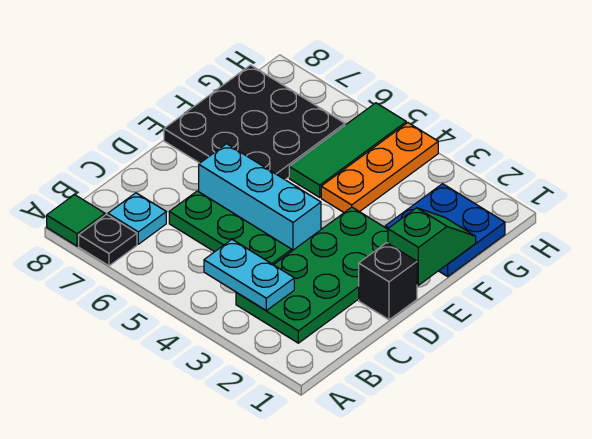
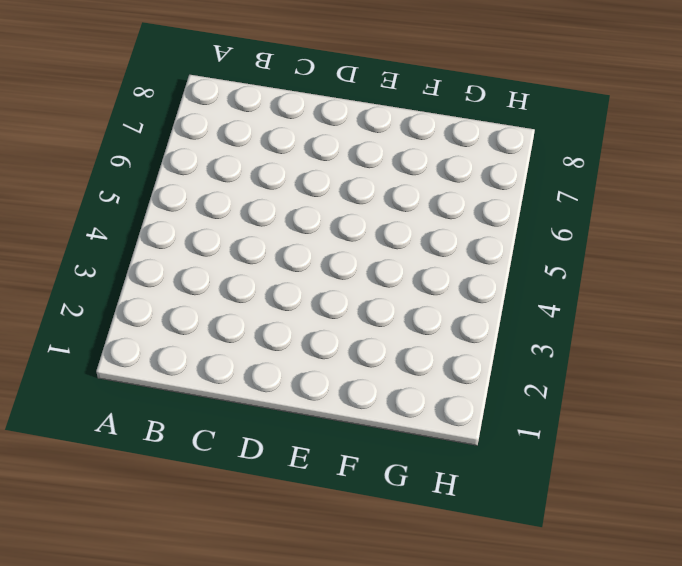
none -> black 1x1 plate [79,214,137,266]
none -> green 1x1 tile [47,195,105,246]
none -> green 2x4 plate [236,207,388,343]

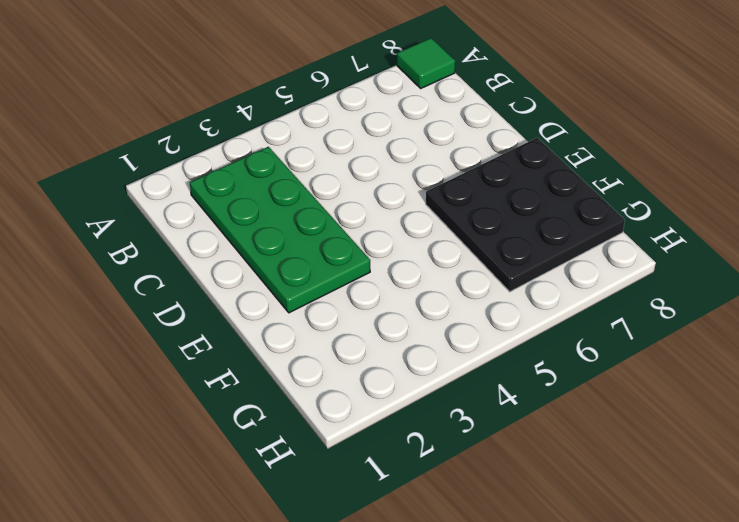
none -> black 1x1 plate [79,214,137,266]
none -> cyan 1x1 plate [108,193,166,244]
none -> green 1x3 plate [169,191,292,265]

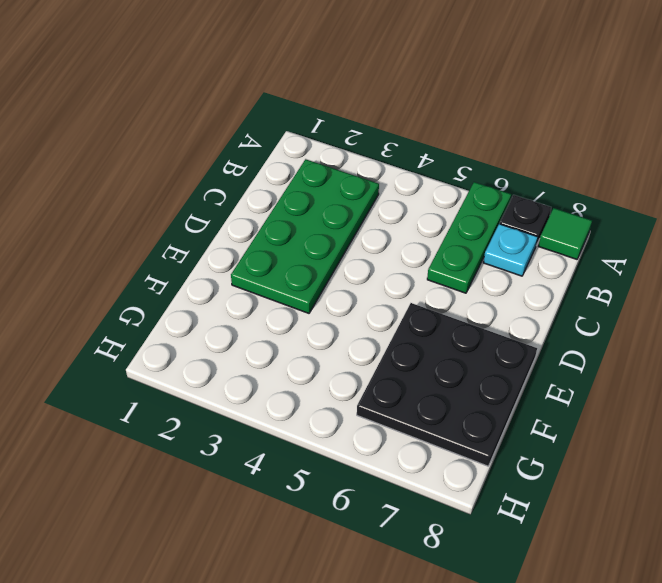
green 1x3 plate [427,182,511,293] -> green 1x3 plate turned to [169,191,292,265]
none -> black 1x1 brick [359,243,417,320]
none -> cyan 1x3 brick [199,144,321,251]
none -> blue 2x2 plate [385,184,505,276]

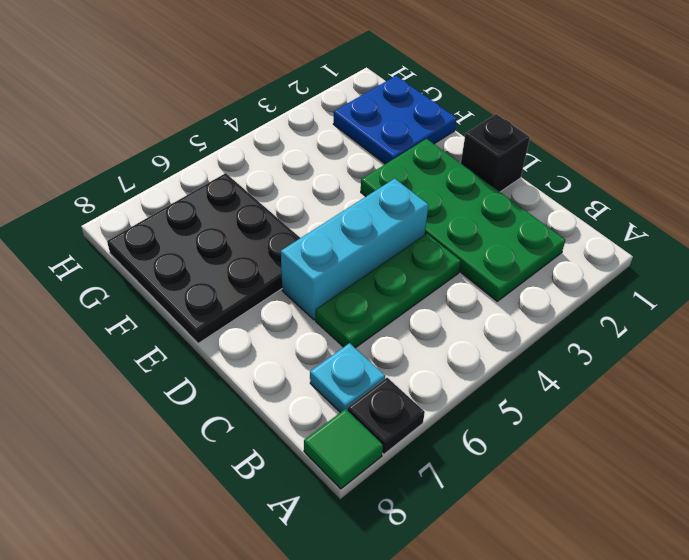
none -> orange 1x3 plate [321,123,438,212]
none -> green 1x3 tile [289,103,406,197]
none -> cyan 1x2 plate [204,239,294,311]

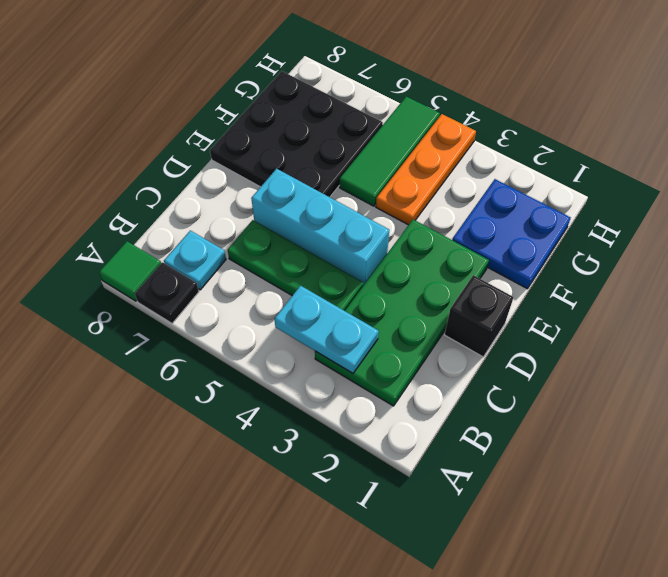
none -> green 1x2 slope [388,208,476,285]

